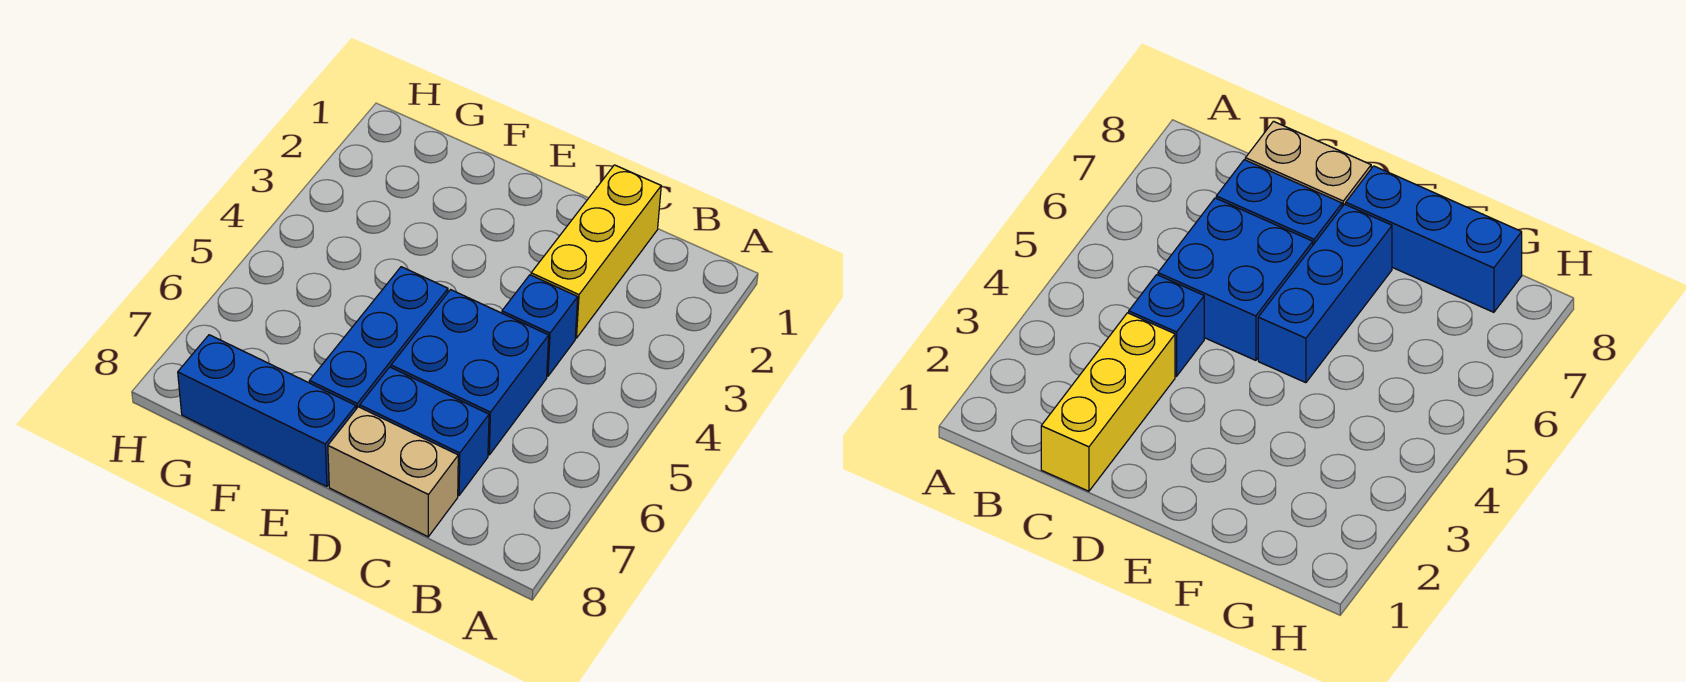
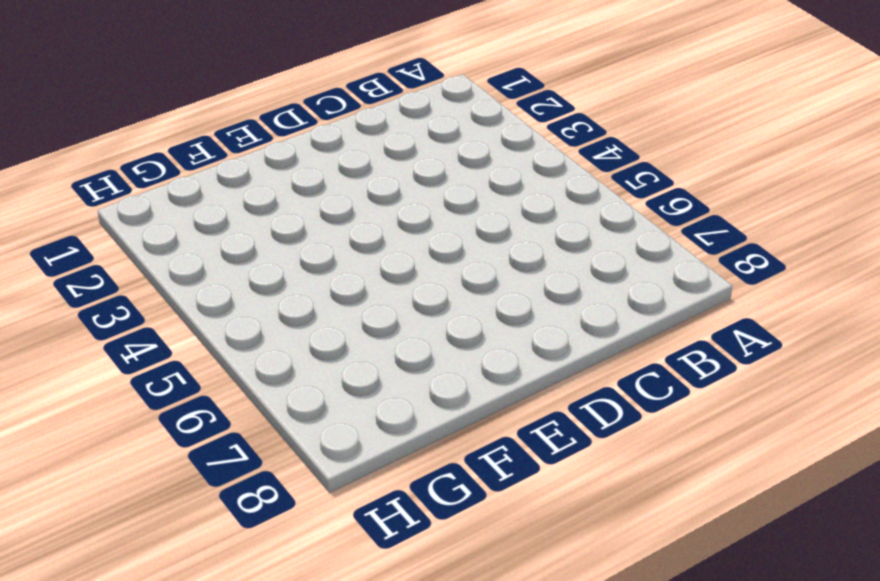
none -> yellow 1x3 brick [531,165,661,338]
none -> blue 1x1 brick [502,275,578,376]

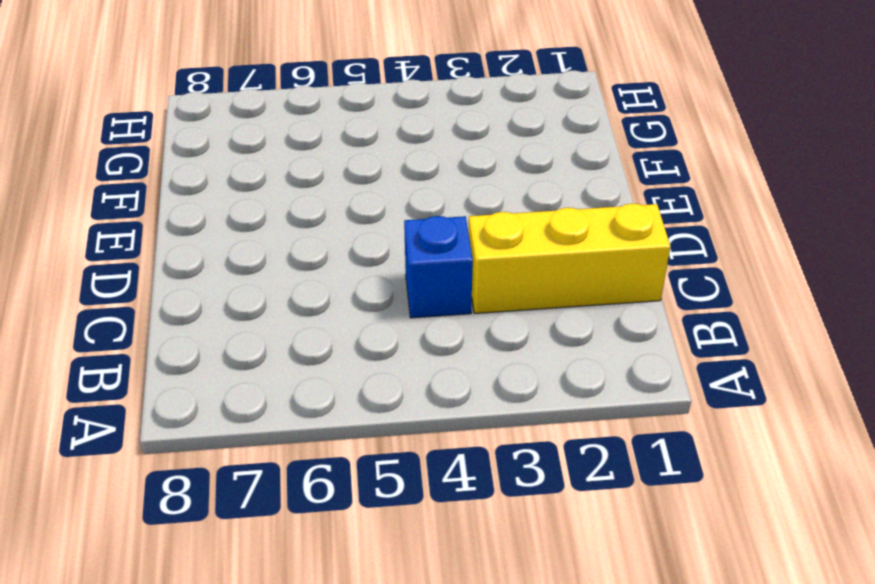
none -> blue 2x2 brick [391,290,549,455]
none -> blue 1x2 brick [360,367,489,495]

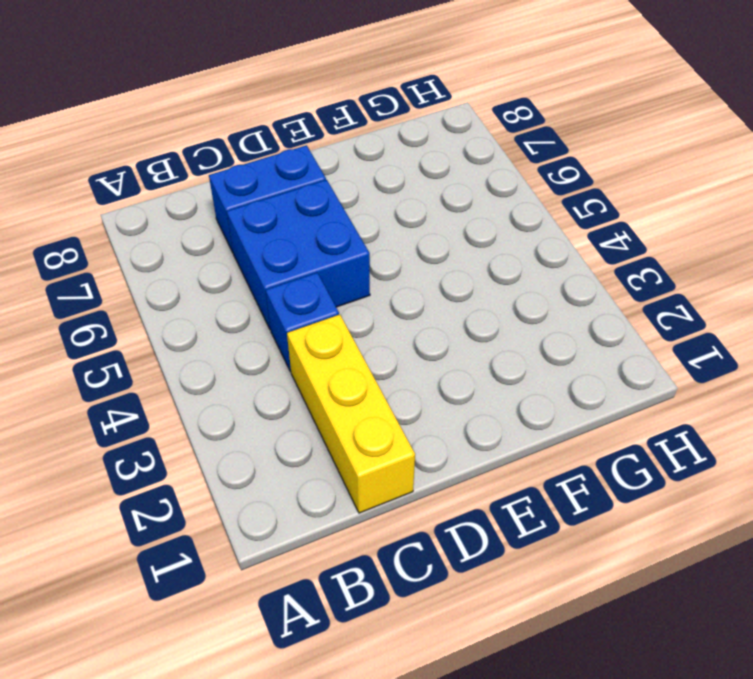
none -> tan 1x2 brick [328,407,458,537]
none -> blue 1x3 brick [309,267,448,409]

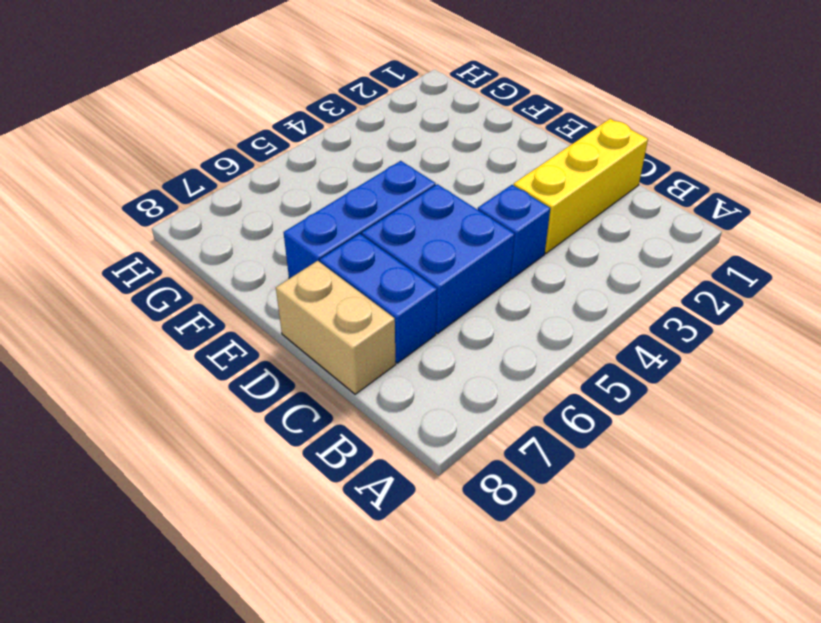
none -> blue 1x3 brick [178,335,356,487]

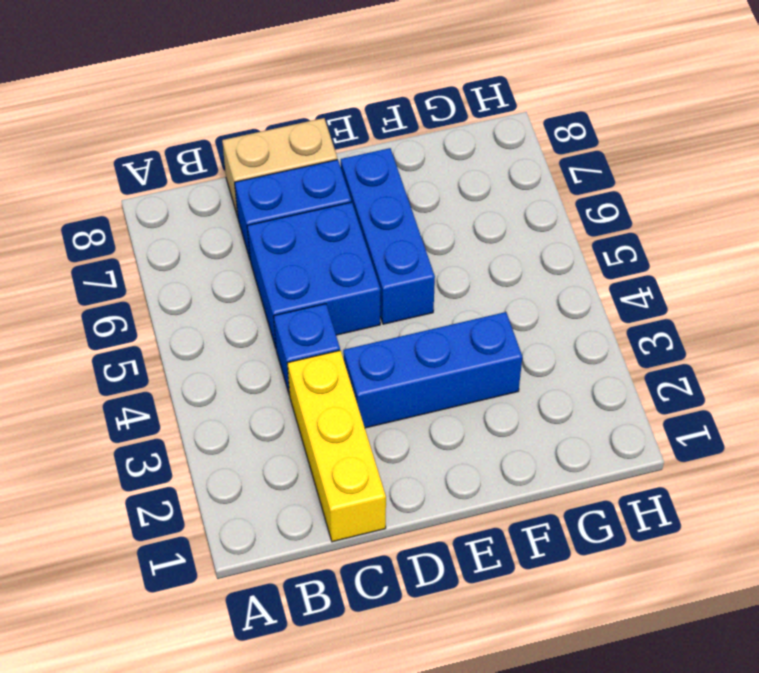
blue 1x3 brick [343,312,522,428] -> blue 1x3 brick moved to [178,335,356,487]

